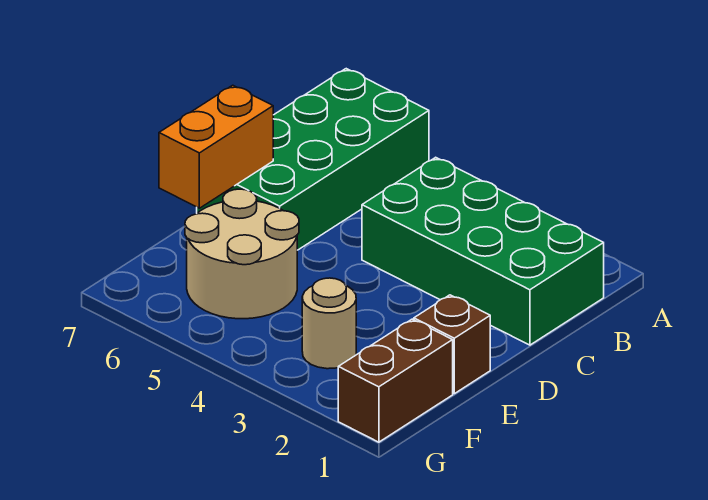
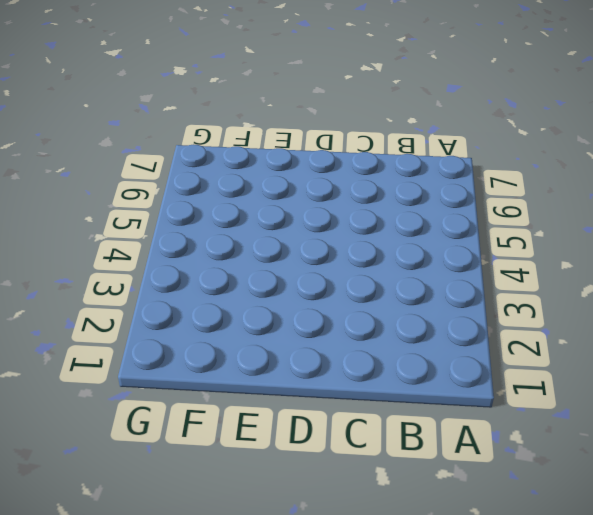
none -> green 2x4 brick [197,69,429,250]
none -> green 2x4 brick [362,157,604,345]

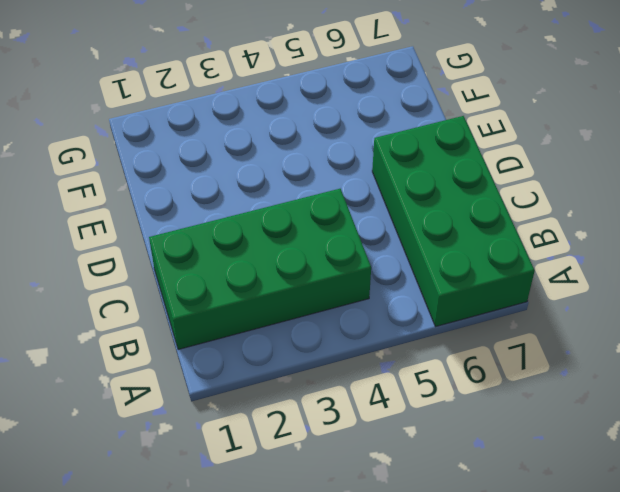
none -> brown 1x1 brick [414,295,490,394]
none -> tan 2x2 round brick [185,189,299,319]

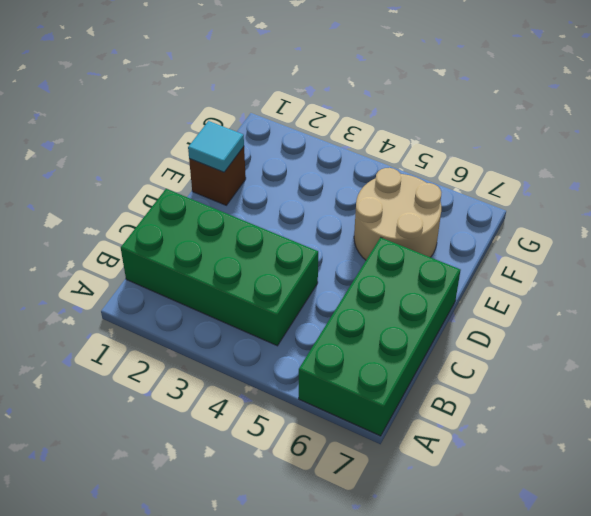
cyan 1x1 tile [188,121,244,172] -> none
none -> brown 1x2 brick [338,319,453,442]
none -> tan 1x1 round brick [302,278,356,369]

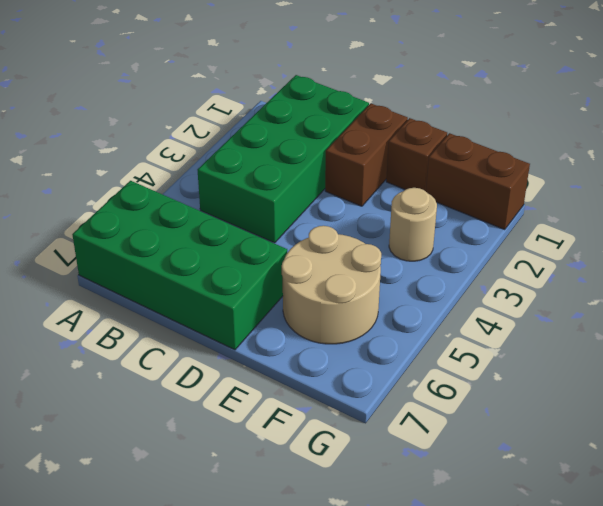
brown 1x2 brick [325,104,408,206] -> none
none -> orange 1x2 brick [159,85,273,208]

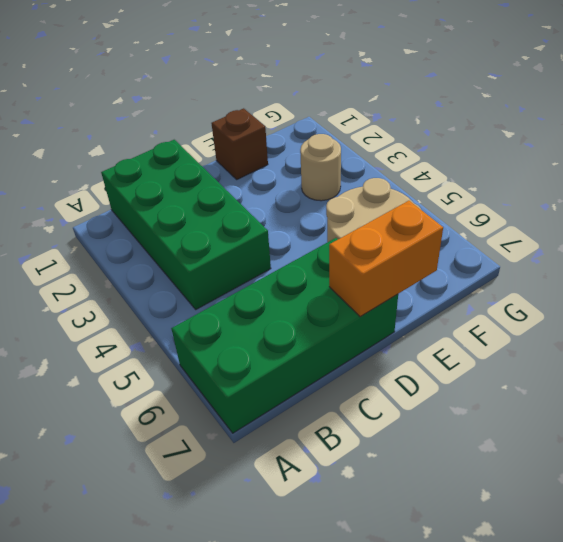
none -> brown 1x2 brick [338,319,453,442]

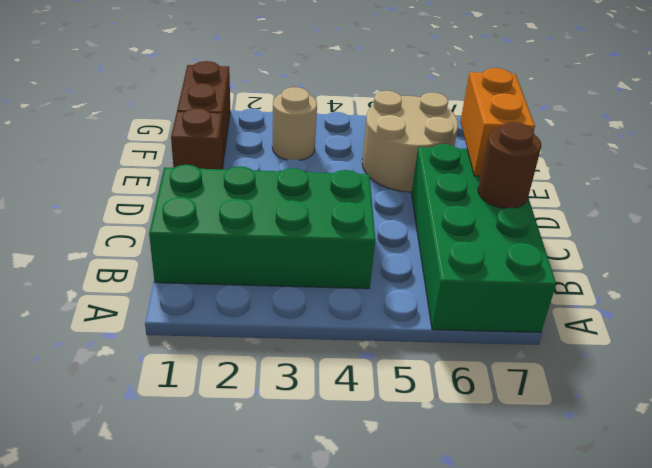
brown 1x1 round brick [478,122,541,208] -> none

